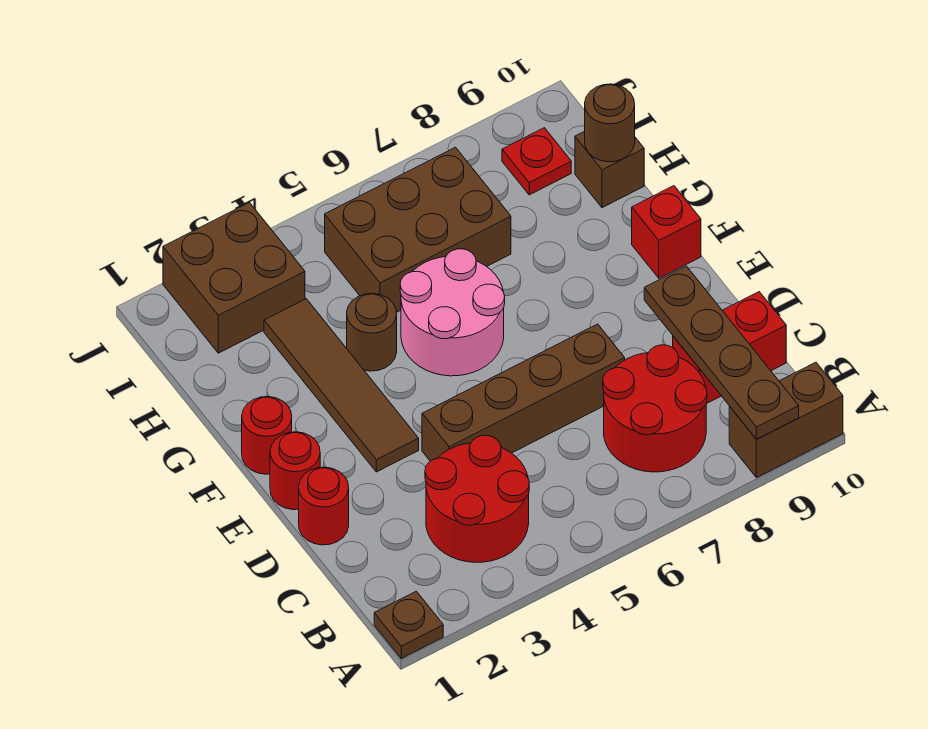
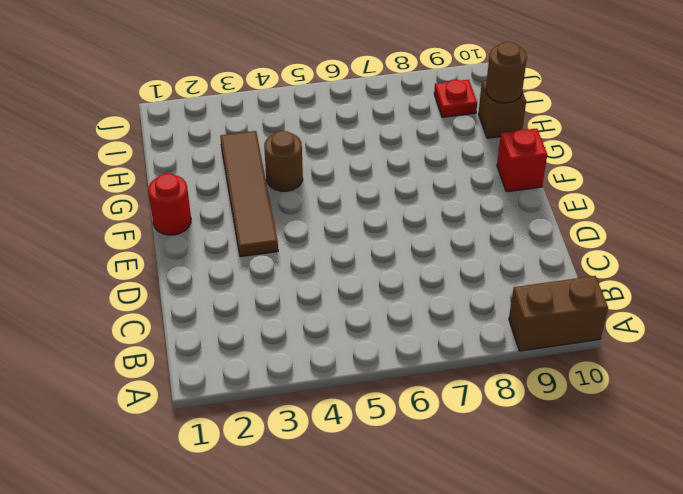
none -> brown 1x1 plate [374,591,443,658]
none -> red 2x2 round brick [425,435,529,562]
none -> red 2x2 round brick [603,345,707,472]

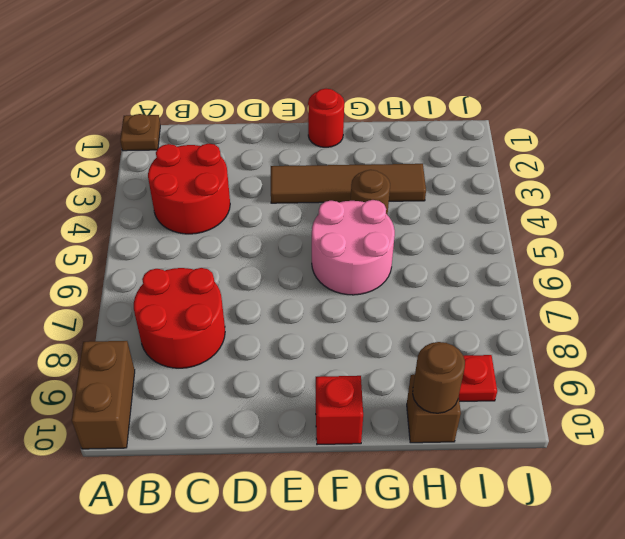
none -> red 1x2 brick [673,292,786,404]
none -> red 1x1 round brick [299,467,349,545]
none -> brown 1x4 brick [422,324,625,461]

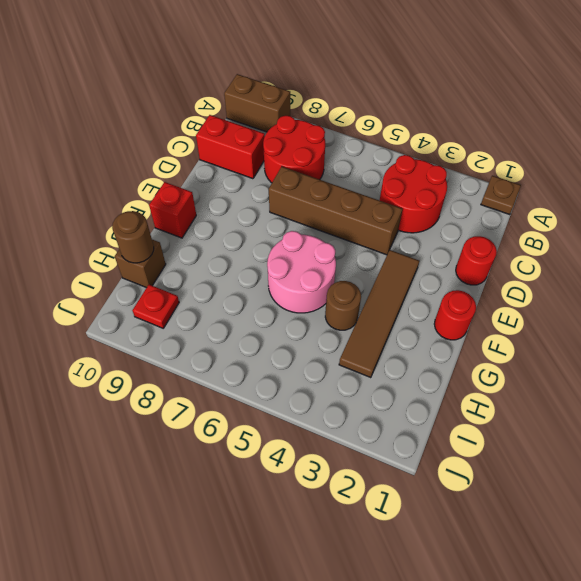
none -> red 1x1 round brick [270,432,320,510]
none -> brown 2x3 brick [325,147,511,312]
none -> brown 2x2 brick [163,203,305,353]

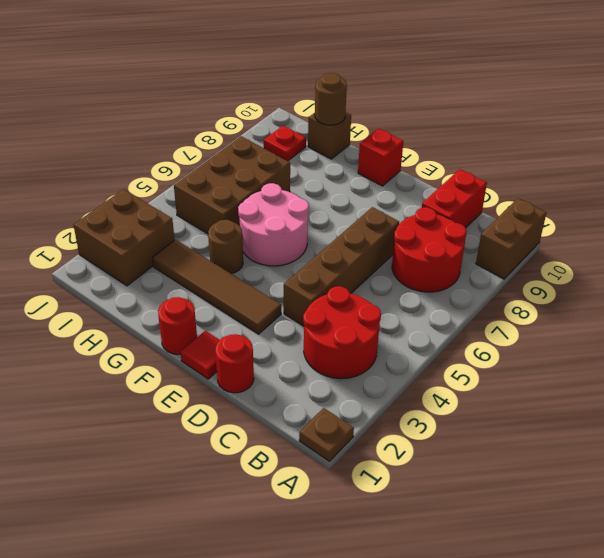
red 1x1 tile [181,331,219,379] -> red 1x1 round brick [270,432,320,510]
none -> brown 1x4 plate [644,266,799,439]

